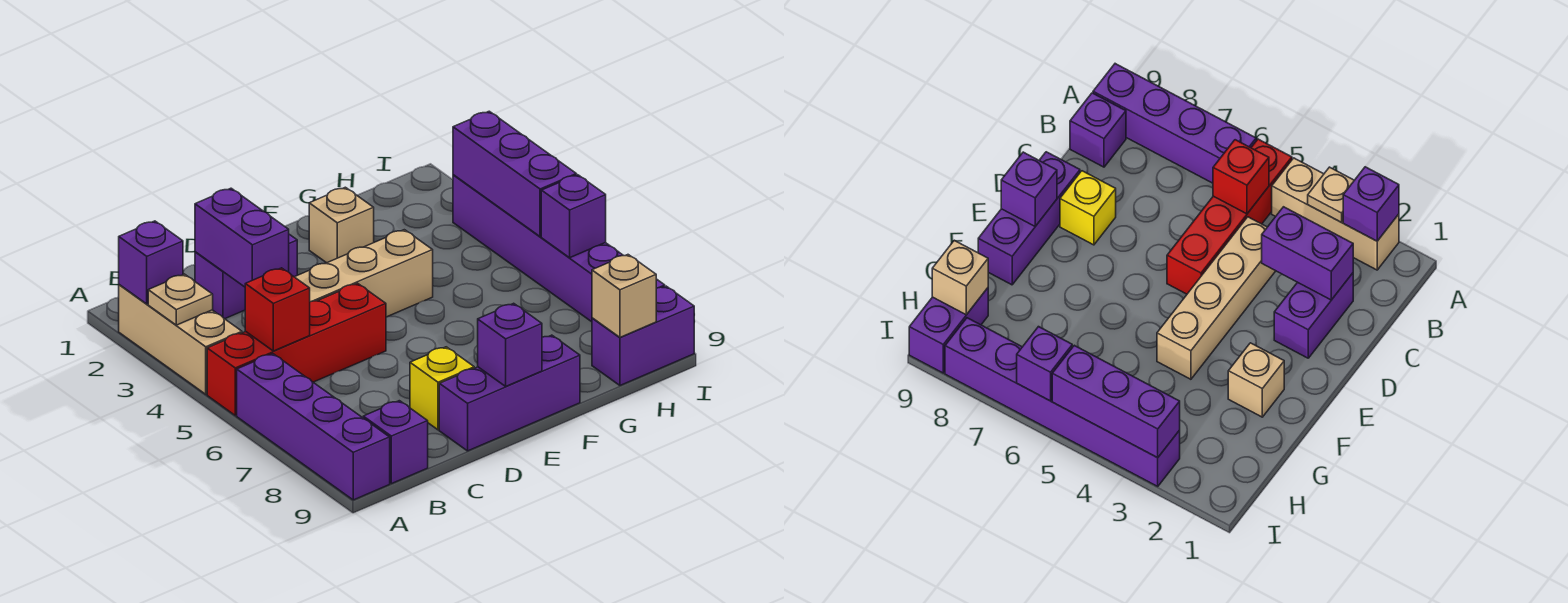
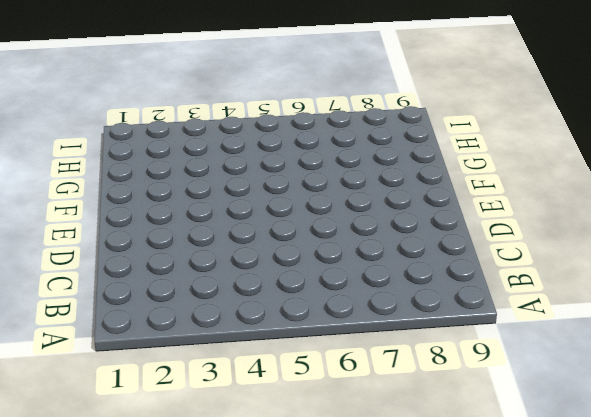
none -> tan 1x3 brick [119,285,242,394]
none -> red 1x4 brick [207,283,386,415]
none -> purple 1x4 brick [237,354,390,500]

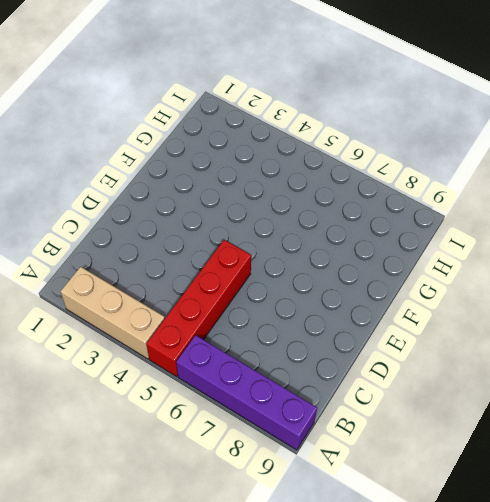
none -> purple 1x1 brick [363,401,428,484]
none -> purple 1x2 brick [195,234,297,319]
none -> tan 1x4 brick [295,230,433,317]

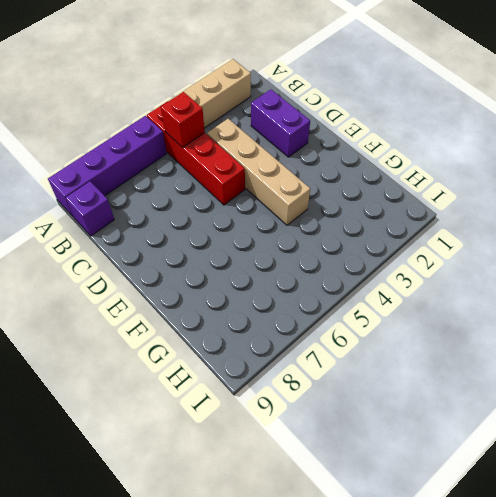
none -> yellow 1x1 brick [410,347,474,430]
none -> purple 1x3 brick [439,335,580,451]
none -> tan 1x1 brick [309,187,374,263]

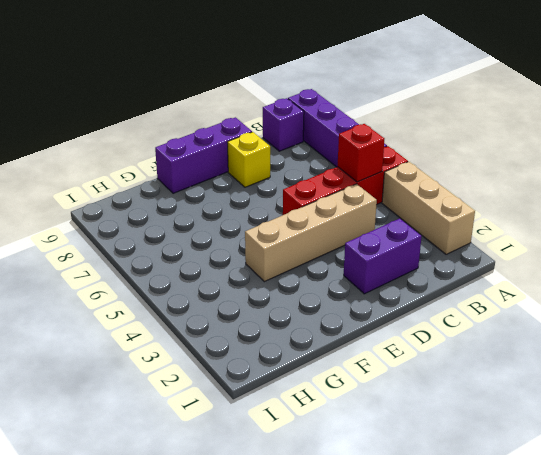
none -> tan 1x1 brick [309,187,374,263]
none -> purple 1x2 brick [592,286,694,385]
none -> purple 1x6 brick [453,175,665,322]

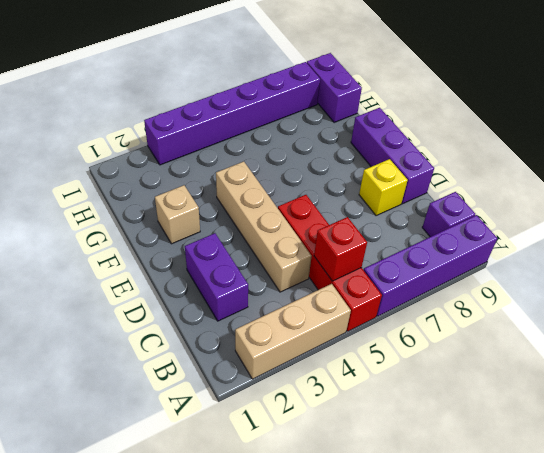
none -> purple 1x1 brick [119,221,183,304]
none -> tan 1x1 plate [148,274,213,325]
none -> purple 1x2 brick [195,188,289,287]

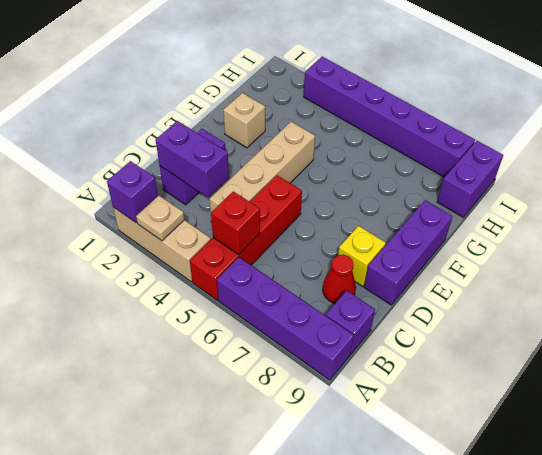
red 1x1 cone [323,255,356,303] -> none
none -> purple 1x1 brick [478,303,542,386]
none -> tan 1x1 brick [592,255,656,337]
none -> purple 1x3 brick [453,111,576,237]

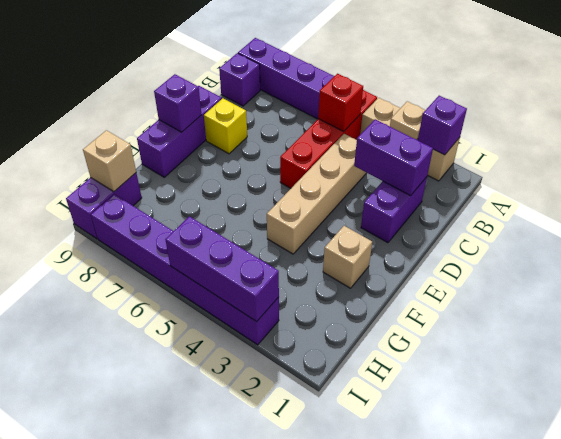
none -> purple 1x1 brick [541,175,606,258]

